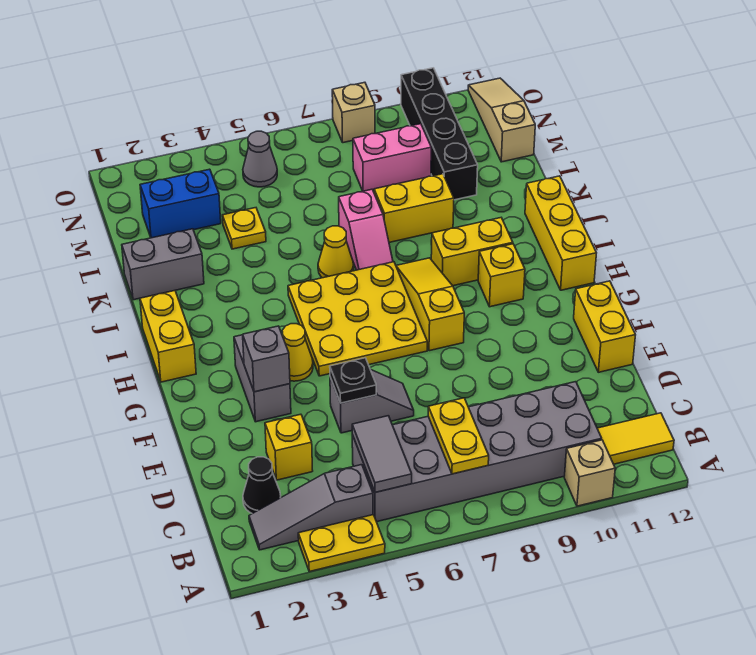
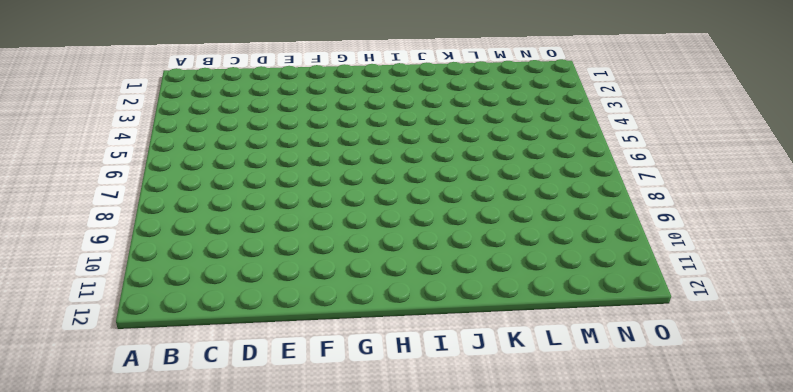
none -> yellow 1x2 plate [298,515,385,572]
none -> tan 1x1 brick [564,440,615,506]
none -> grey 1x3 slope [249,465,373,550]
none -> grey 2x6 brick [352,382,602,522]

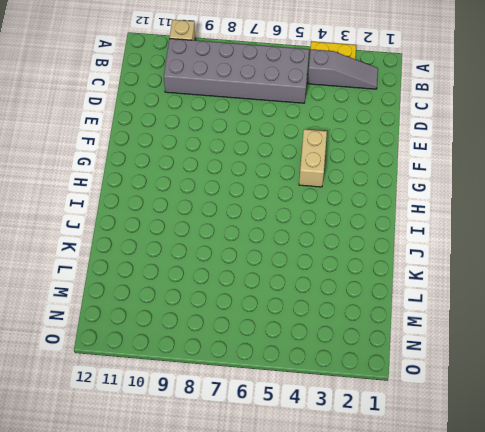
tan 1x2 brick [299,129,327,187] -> yellow 1x1 cone [282,324,313,381]
none -> yellow 1x2 tile [597,413,674,464]
none -> black 1x1 cone [243,457,281,514]
none -> yellow 1x1 brick [265,414,313,480]
none -> grey 1x2 slope [330,369,414,433]

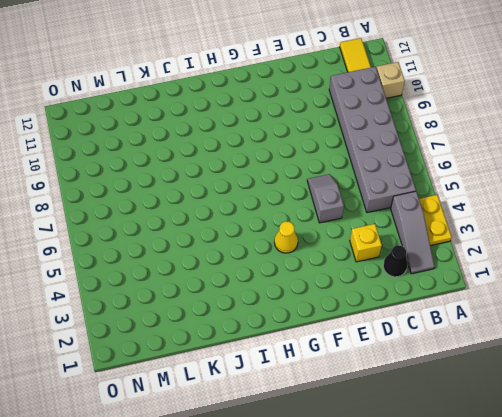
none -> yellow 1x2 brick [574,281,635,372]
none -> grey 1x2 brick [234,335,291,422]
none -> yellow 3x3 plate [288,262,427,376]
none -> yellow 1x3 slope [396,258,464,351]

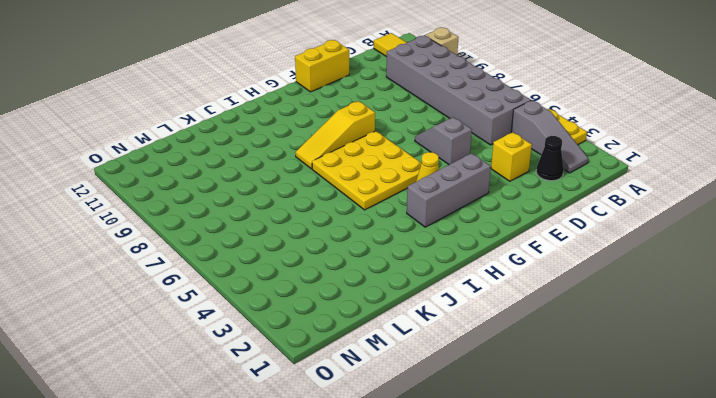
grey 1x3 brick [407,153,491,227] -> grey 1x2 brick [234,335,291,422]
none -> yellow 1x2 brick [140,291,196,382]
none -> yellow 1x1 brick [478,244,525,307]
none -> yellow 1x3 brick [525,176,596,290]
none -> yellow 1x2 brick [431,218,513,286]

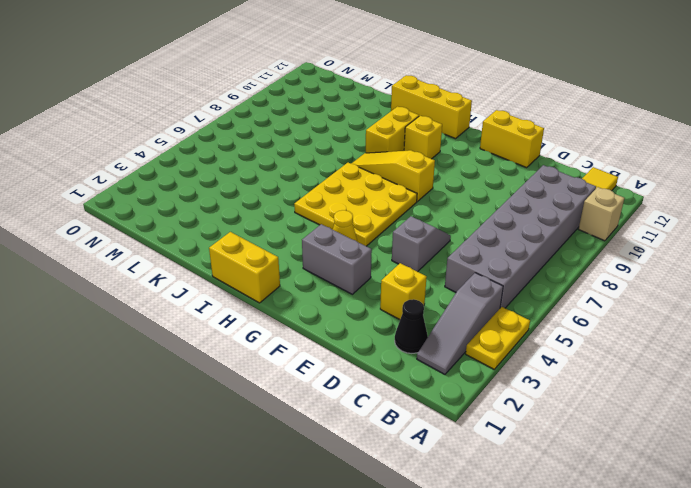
none -> yellow 1x1 cone [318,226,354,278]
none -> pink 1x2 slope [339,189,393,270]
none -> grey 1x2 brick [122,229,204,300]
none -> yellow 1x2 brick [374,174,454,242]

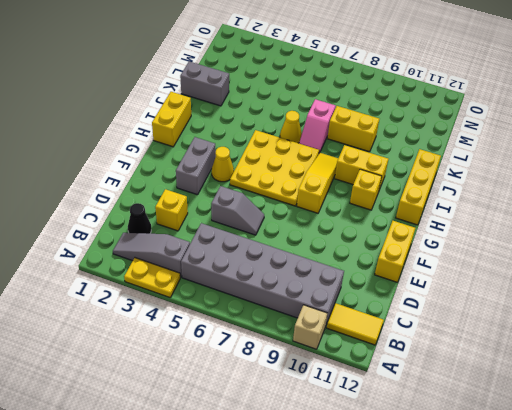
none -> yellow 1x1 plate [222,208,266,249]
none -> black 1x4 brick [401,68,478,200]
none -> blue 1x2 brick [140,169,221,238]
none -> pink 1x2 brick [353,124,431,191]

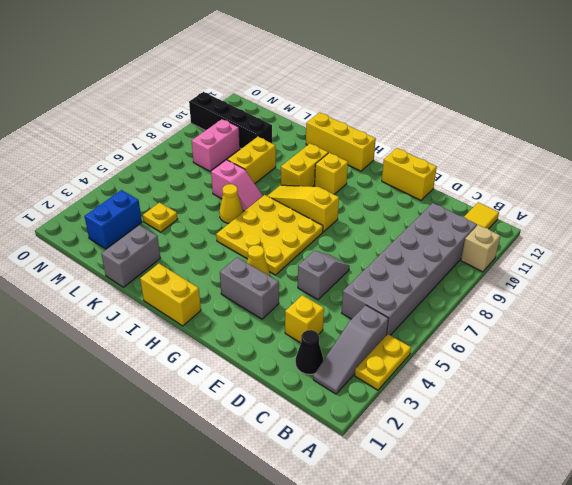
none -> tan 1x3 slope [468,78,535,162]
none -> grey 1x1 cone [243,131,277,187]
none -> tan 1x1 brick [332,82,375,143]
none -> grey 1x2 tile [352,416,412,492]

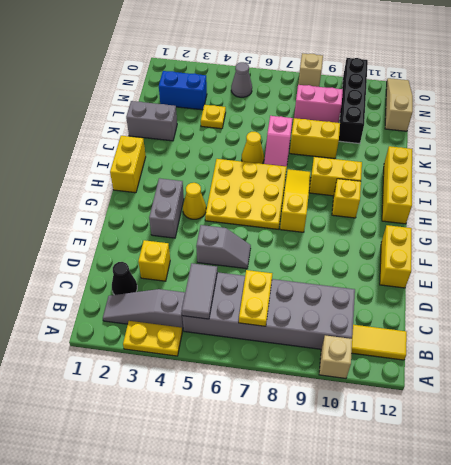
none -> black 1x1 plate [330,358,376,403]
none -> grey 1x1 brick [243,326,290,392]

